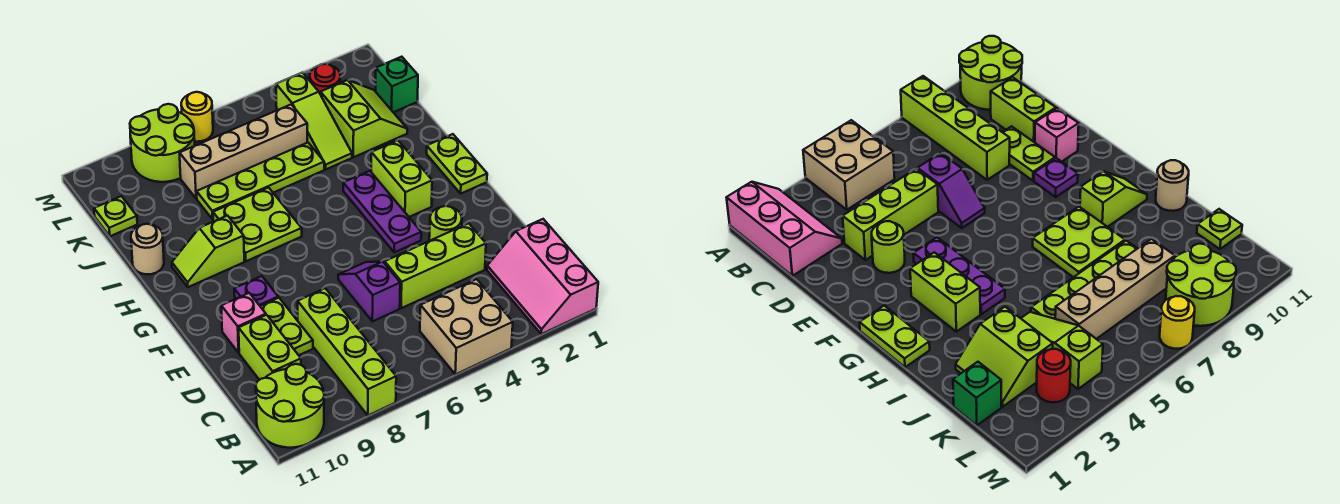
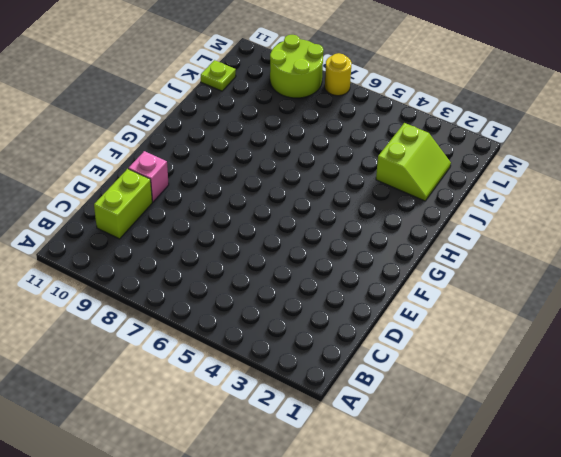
none -> pink 2x3 slope [487,219,598,334]
none -> tan 2x2 brick [420,279,513,374]
none -> lime 1x4 brick [298,288,396,415]

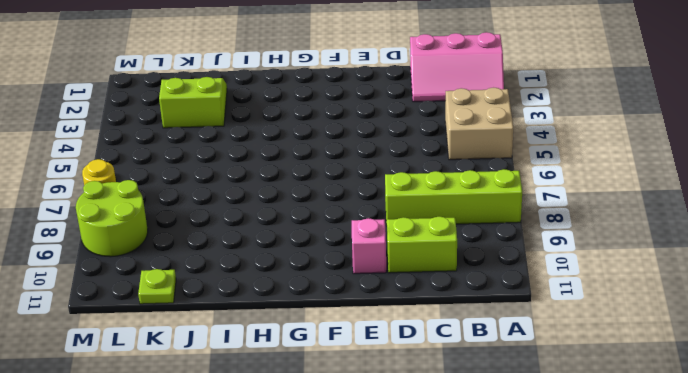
none -> lime 2x2 round brick [256,364,324,448]
none -> lime 1x3 brick [385,223,486,308]
none -> purple 1x2 slope [338,261,400,321]

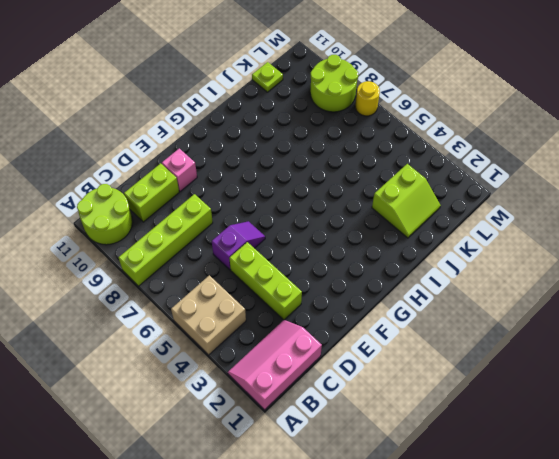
none -> lime 1x2 plate [260,298,313,355]
none -> lime 1x1 round brick [429,206,462,241]
none -> purple 1x3 plate [343,171,421,252]

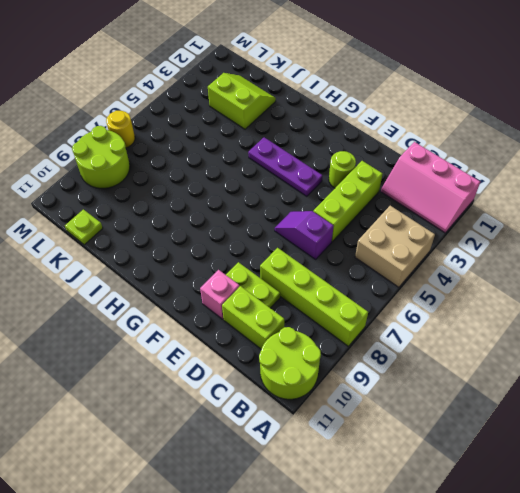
none -> purple 1x1 plate [234,276,278,306]
none -> lime 1x2 plate [427,134,487,194]
none -> lime 1x2 brick [371,141,432,217]

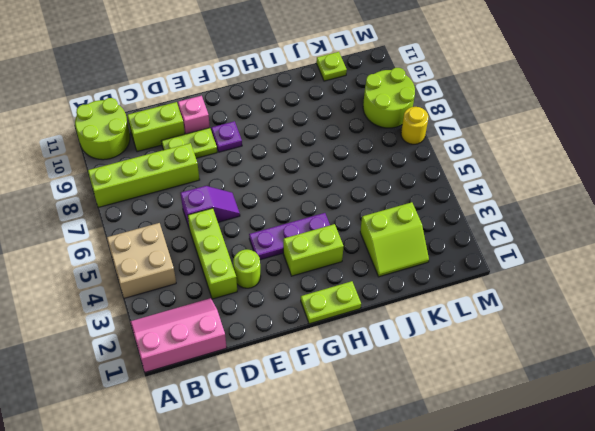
none -> lime 2x2 plate [213,188,302,261]
none -> lime 1x2 slope [172,216,244,287]
none -> tan 1x1 round brick [131,224,164,274]

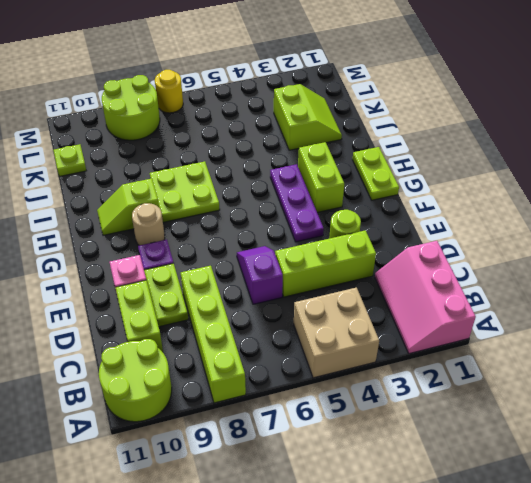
tan 1x1 round brick [132,203,165,246] -> tan 1x1 round brick moved to [131,224,164,274]
none -> lime 1x3 slope [276,72,352,169]
none -> lime 1x4 plate [197,143,324,219]
none -> green 1x1 brick [376,57,418,112]

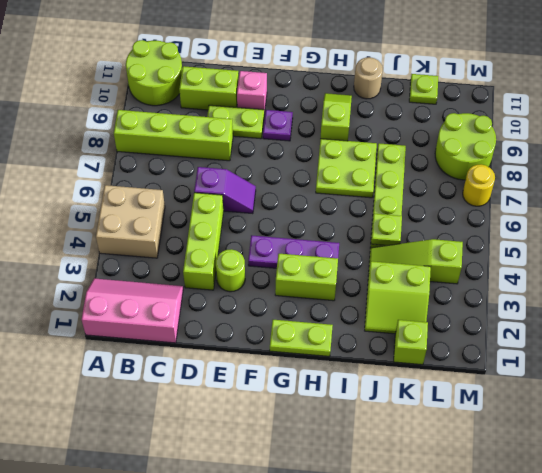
lime 1x1 plate [371,214,402,245] -> none
lime 1x1 brick [394,320,428,365] -> green 1x1 brick [376,57,418,112]
none -> tan 1x4 brick [180,104,307,199]
none -> red 1x1 round brick [310,64,340,95]

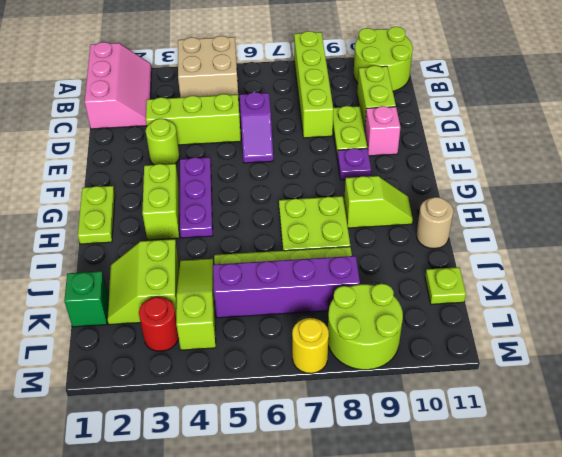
purple 1x4 brick [213,256,360,318] -> tan 1x4 brick [180,104,307,199]

